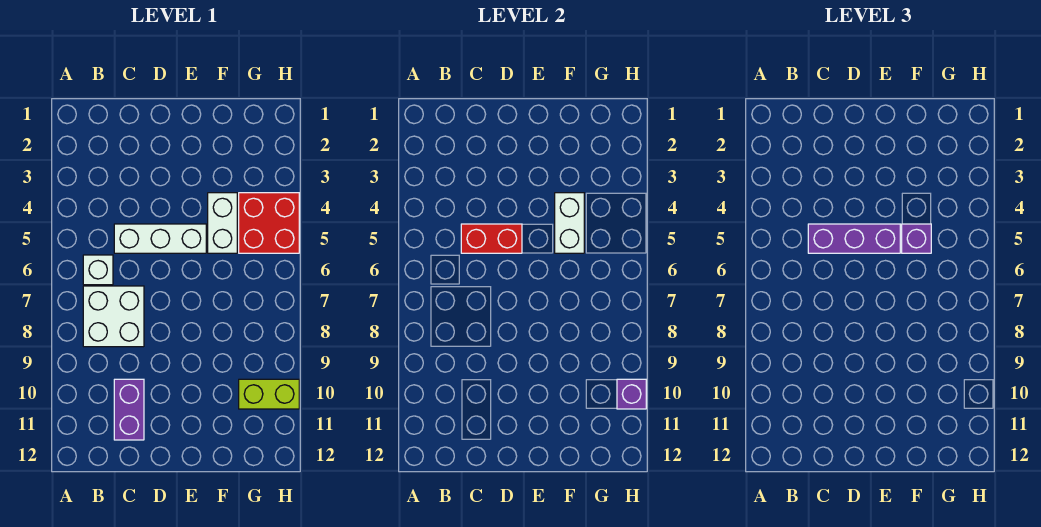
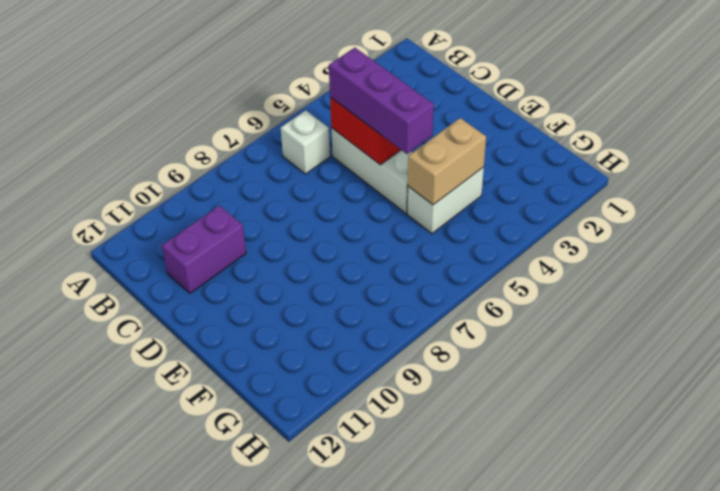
tan 1x2 brick [408,118,486,205] -> white 1x2 brick [555,193,584,253]
none -> white 2x2 brick [83,286,144,347]
none -> red 2x2 brick [239,193,299,253]
none -> lime 1x2 brick [239,379,299,409]

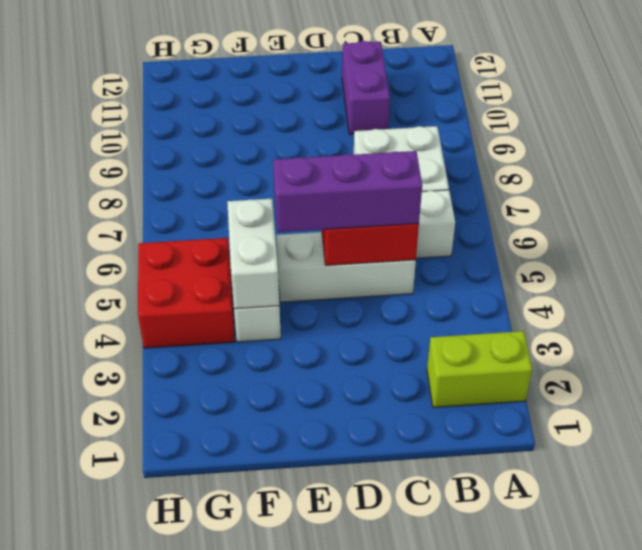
lime 1x2 brick [427,331,532,407] -> lime 1x2 brick moved to [239,379,299,409]
none -> purple 1x1 brick [617,379,646,409]
none -> purple 1x1 brick [902,224,931,253]

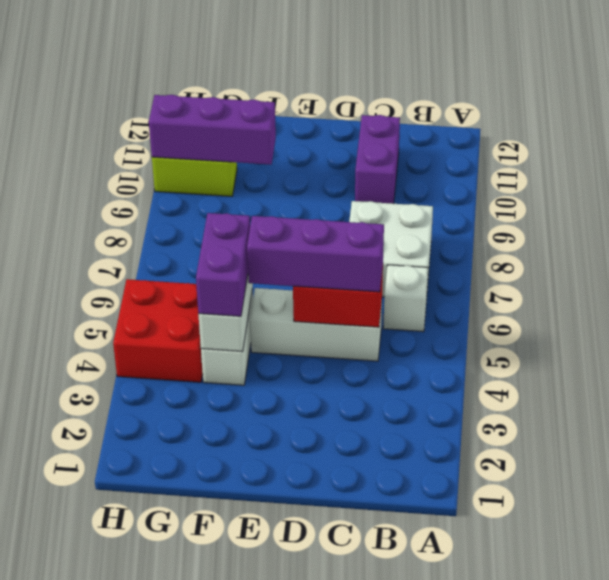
purple 1x2 brick [196,213,250,316] -> purple 1x1 brick [902,224,931,253]
purple 1x3 brick [149,95,276,165] -> purple 1x1 brick [617,379,646,409]

